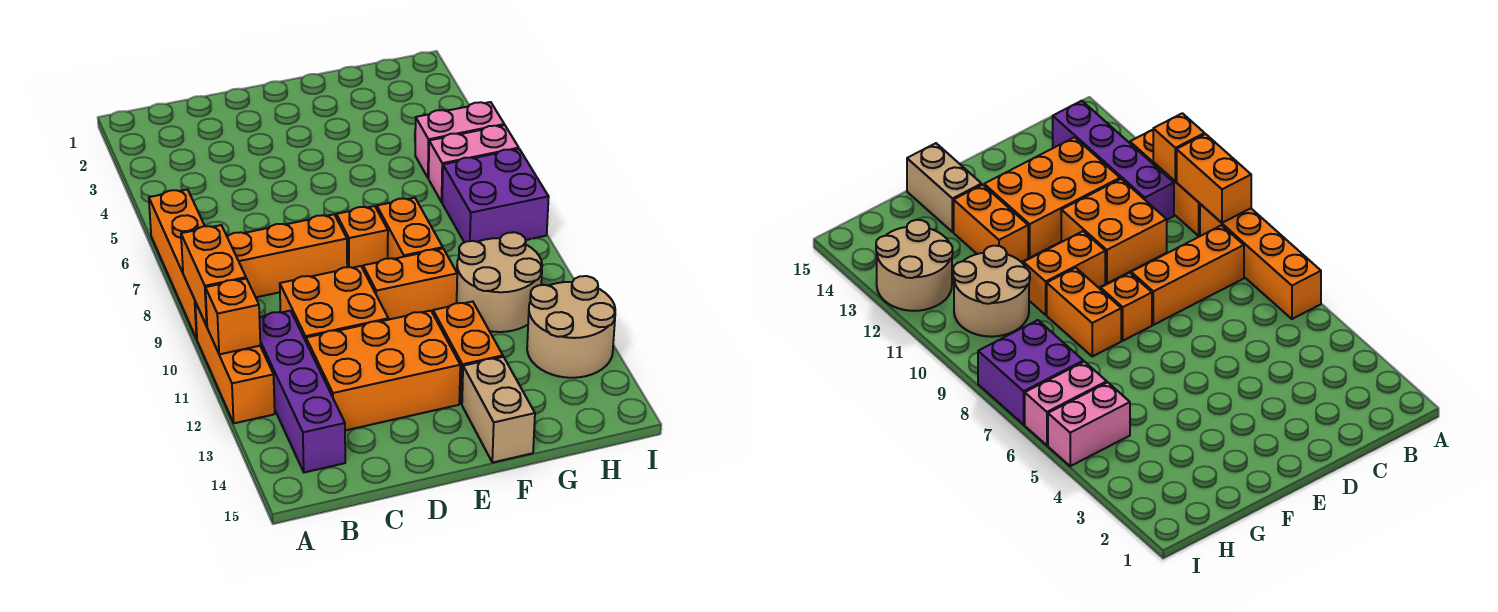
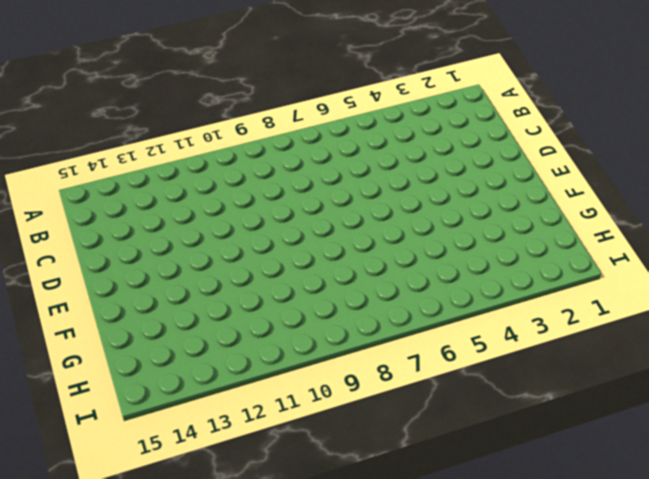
none -> orange 1x4 brick [149,189,205,339]
none -> orange 1x3 brick [195,302,275,423]
none -> orange 1x3 brick [227,214,347,297]

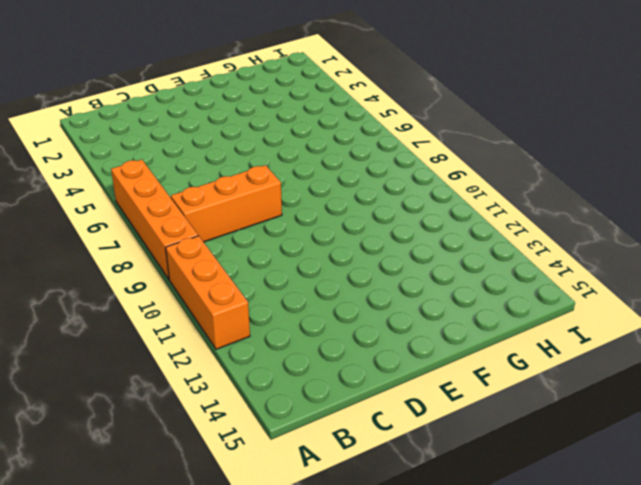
none -> purple 1x4 brick [259,311,345,472]
none -> orange 2x2 brick [280,266,388,341]
none -> orange 2x3 brick [306,311,460,430]

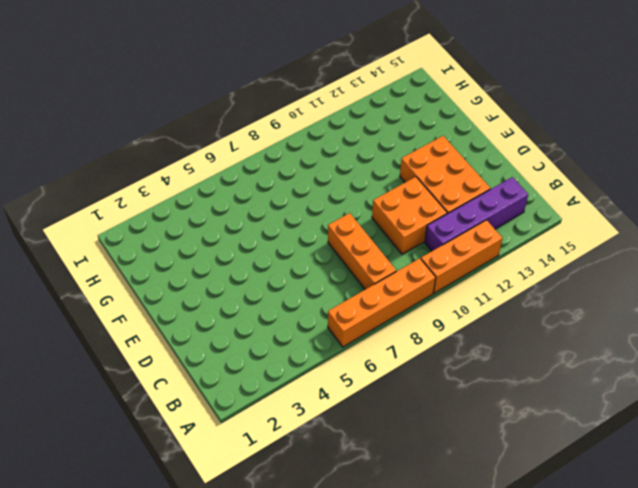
none -> orange 1x1 brick [336,206,388,268]
none -> orange 1x2 brick [363,249,457,320]
none -> orange 1x2 brick [377,198,443,259]

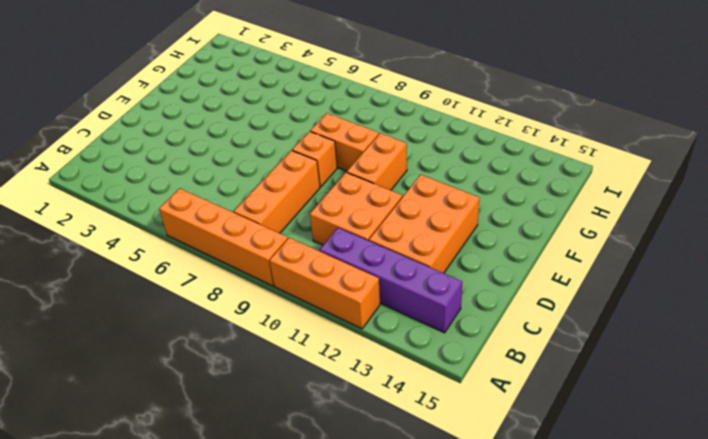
none -> orange 1x2 brick [433,301,503,404]
none -> tan 1x2 brick [462,357,535,463]
none -> tan 2x2 round brick [457,232,542,332]

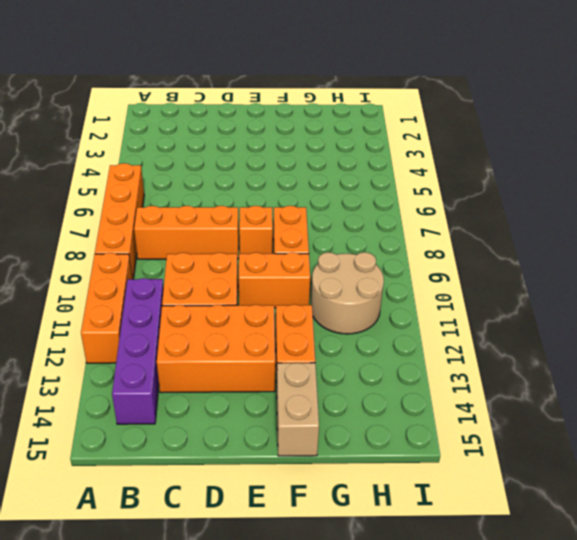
none -> pink 1x2 brick [415,102,504,178]
none -> pink 1x2 brick [429,125,519,202]
none -> purple 2x2 brick [442,149,549,243]

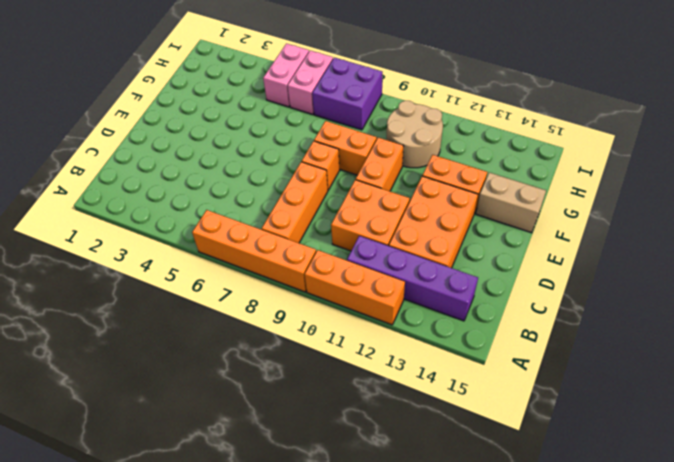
none -> tan 2x2 round brick [527,276,615,378]
none -> orange 1x2 brick [181,225,246,326]
none -> orange 1x1 brick [205,279,260,354]

